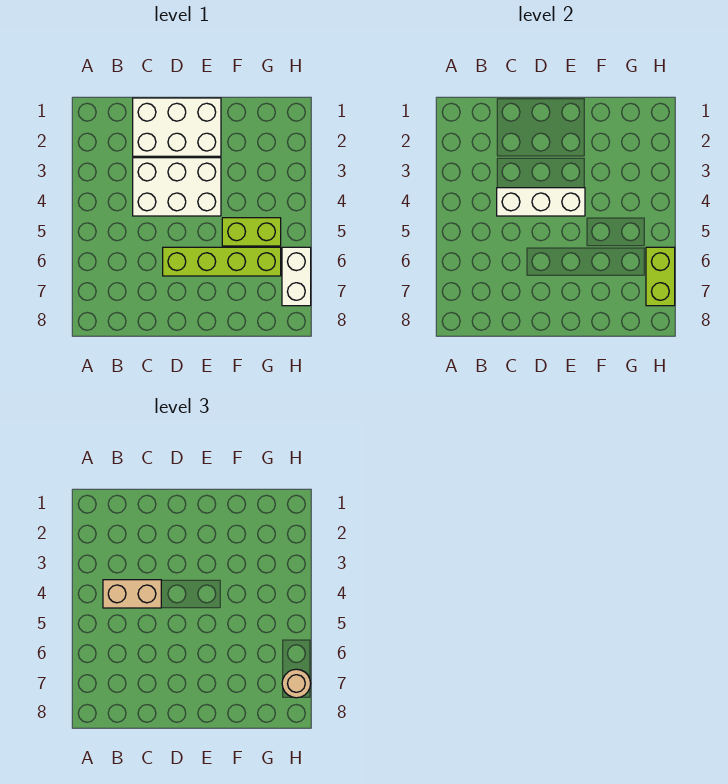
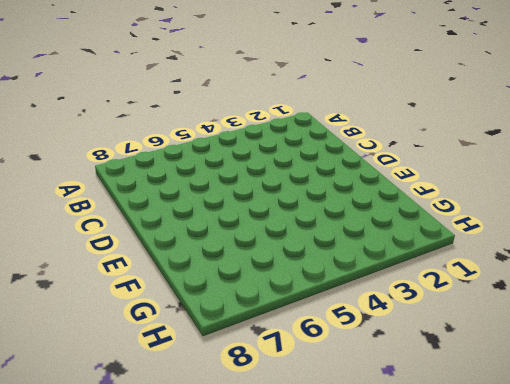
none -> white 2x3 brick [133,98,221,156]
none -> white 2x3 brick [133,158,221,216]

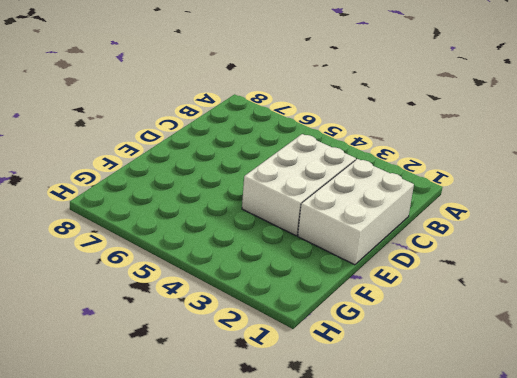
none -> lime 1x4 brick [163,247,281,276]
none -> lime 1x2 brick [222,218,281,246]

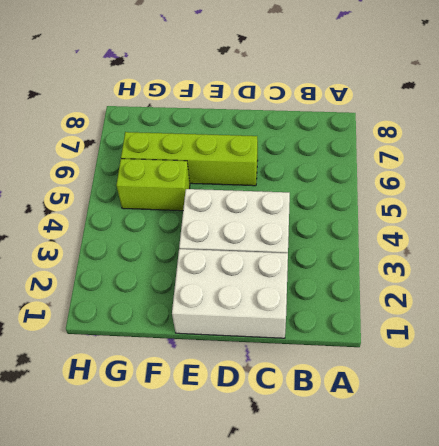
none -> white 1x2 brick [282,247,311,306]
none -> white 1x3 brick [497,188,585,216]

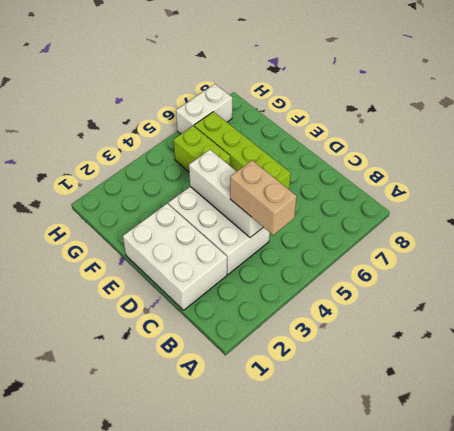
none -> lime 1x2 brick [646,247,675,306]
none -> tan 1x1 round brick [282,669,311,698]

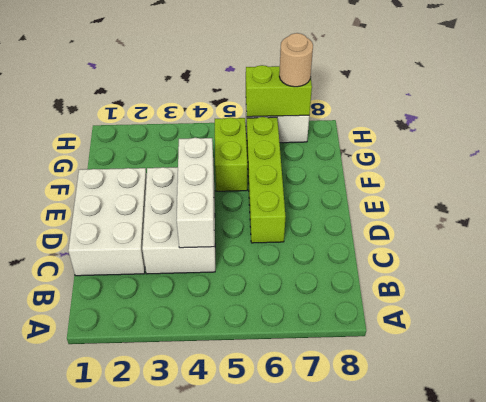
none -> tan 1x2 brick [103,580,161,608]

